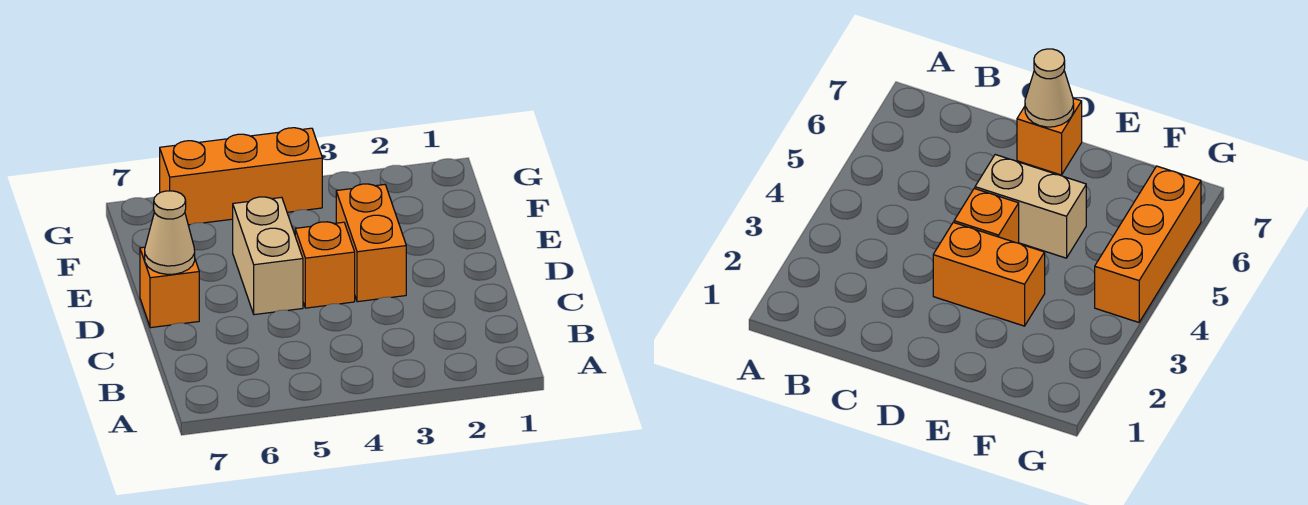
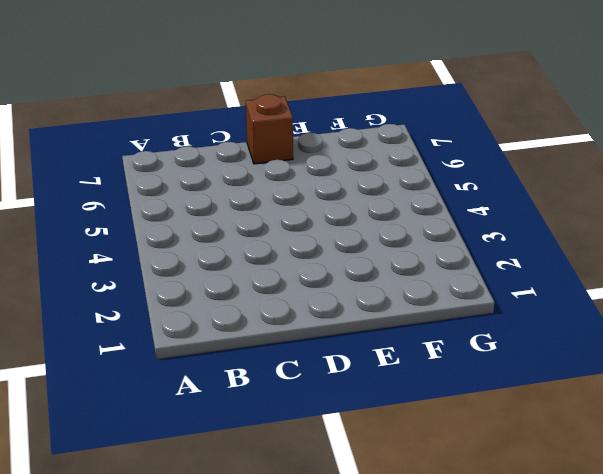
brown 1x1 brick [246,94,293,164] -> orange 1x1 brick [140,247,199,328]
none -> orange 1x2 brick [336,184,406,302]
none -> orange 1x1 brick [295,222,355,308]

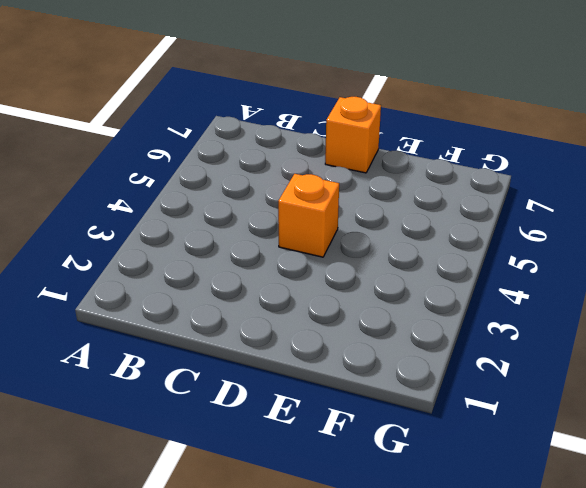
none -> orange 1x2 brick [336,184,406,302]
none -> tan 1x2 brick [233,197,303,315]

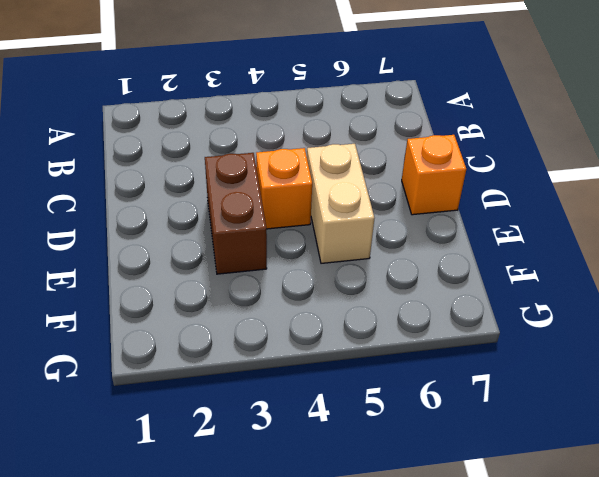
brown 1x2 brick [205,153,267,274] -> orange 1x2 brick [336,184,406,302]
none -> orange 1x3 brick [160,128,322,225]
none -> tan 1x1 cone [145,191,195,274]

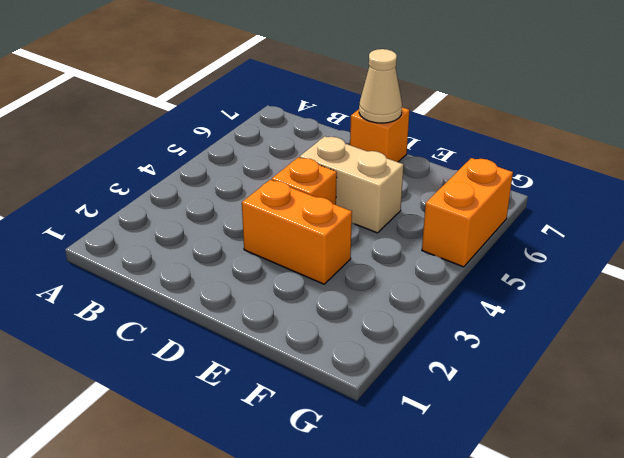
orange 1x2 brick [422,158,513,267] -> orange 1x3 brick [160,128,322,225]

